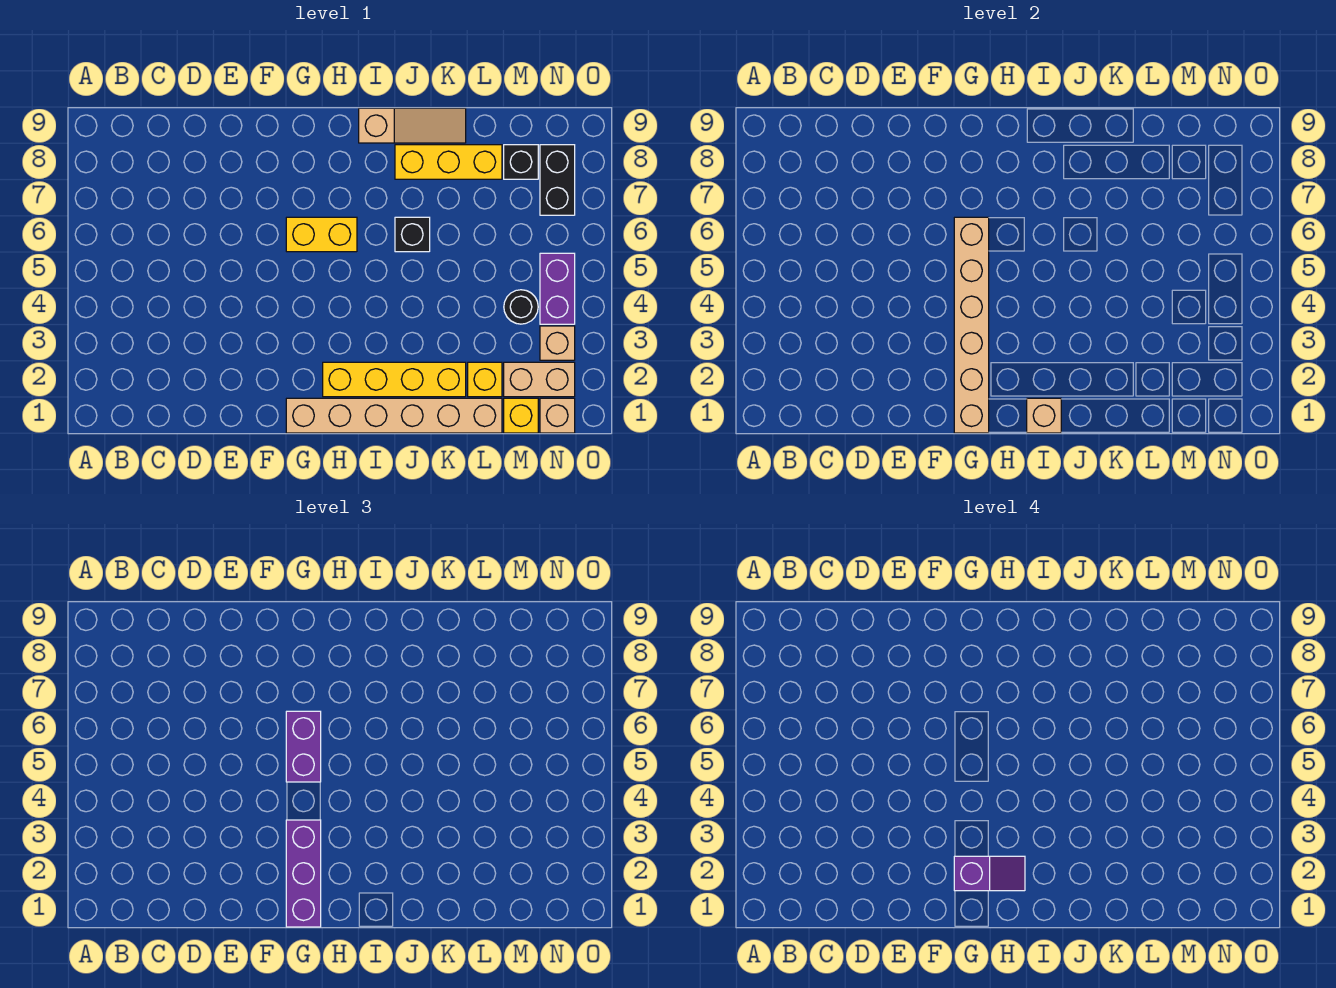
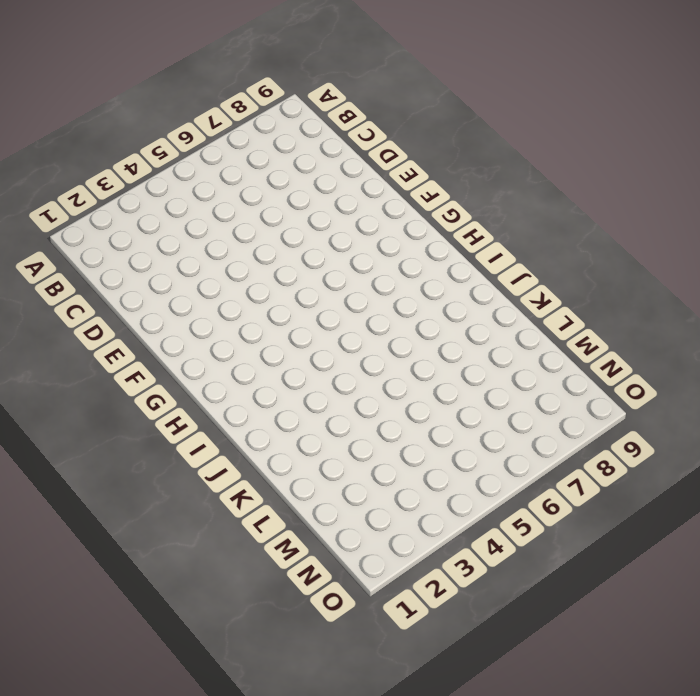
none -> tan 1x6 brick [286,398,502,433]
none -> yellow 1x2 brick [286,217,357,252]
none -> yellow 1x4 brick [323,362,466,397]

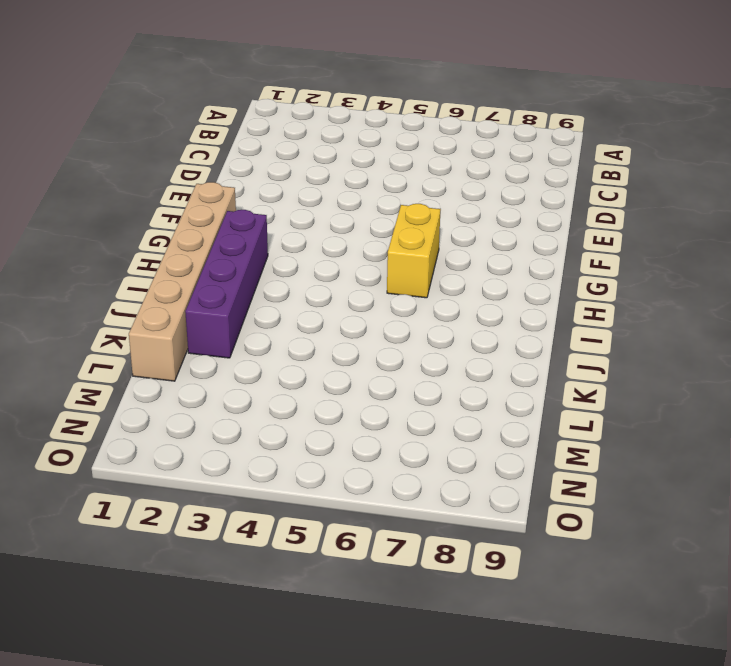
purple 1x4 brick [185,210,268,358] -> yellow 1x4 brick [323,362,466,397]
none -> tan 1x3 slope [359,108,466,143]
none -> black 1x1 brick [395,217,430,252]
none -> yellow 1x3 brick [395,145,502,179]

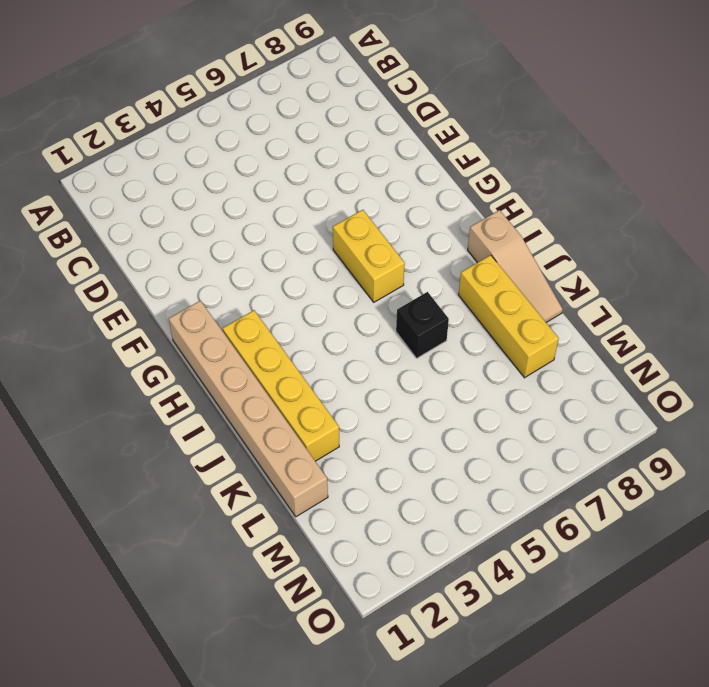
none -> yellow 1x1 brick [468,362,502,397]
none -> yellow 1x1 brick [504,398,538,433]
none -> tan 1x2 brick [504,362,575,397]

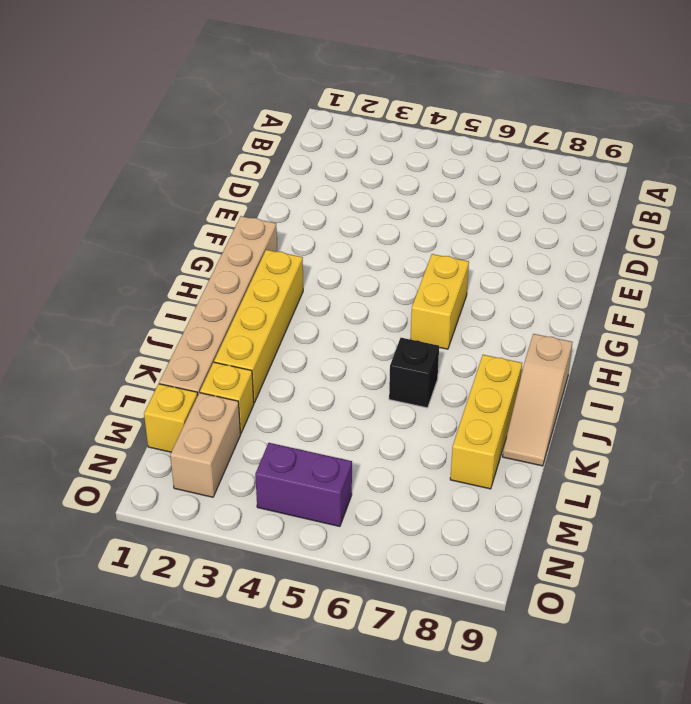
none -> black 1x1 round brick [504,290,538,324]
none -> black 1x1 brick [504,145,538,179]
none -> tan 1x1 brick [540,398,575,433]

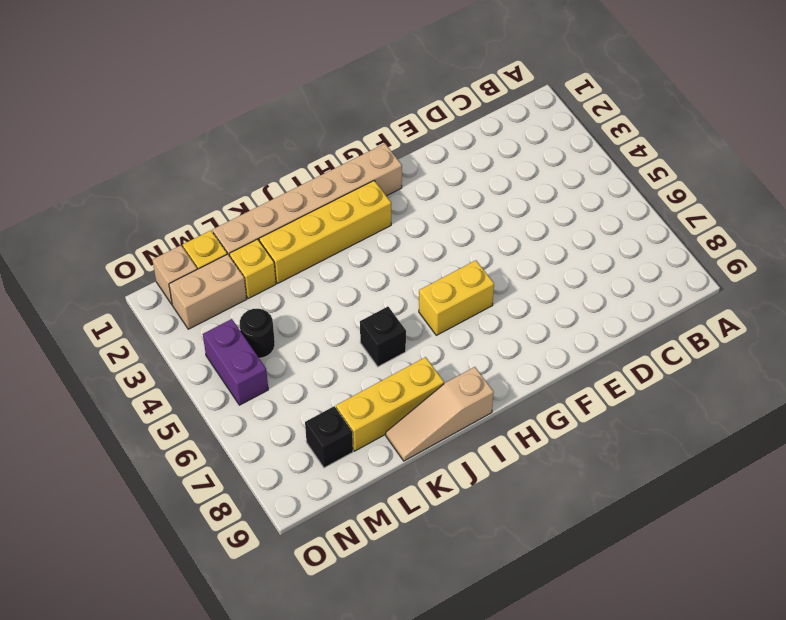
none -> tan 1x1 brick [540,326,575,360]
none -> black 1x2 brick [540,145,575,215]
none -> tan 1x6 brick [954,217,989,433]

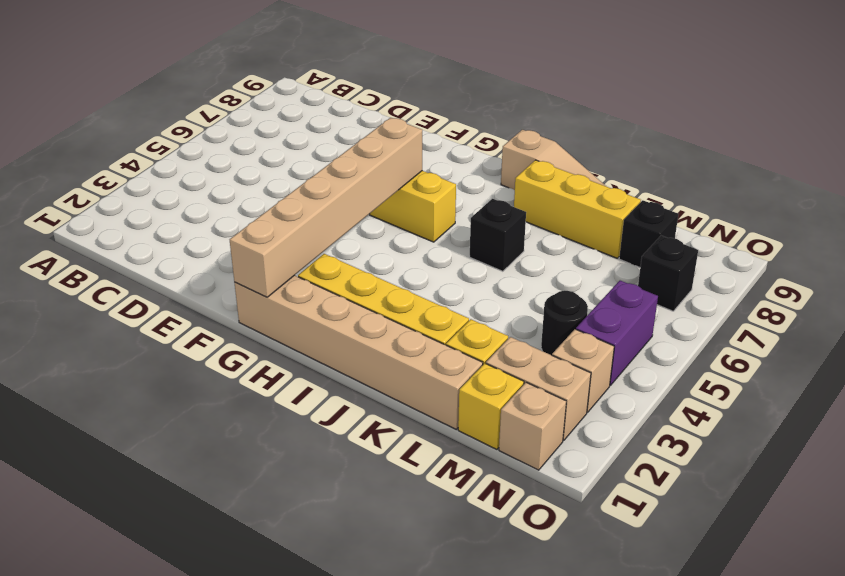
black 1x1 brick [638,236,698,311] -> black 1x2 brick [540,145,575,215]
none -> tan 1x1 brick [1027,398,1061,433]
none -> purple 1x3 brick [286,820,321,927]
none -> purple 1x2 brick [286,711,321,782]

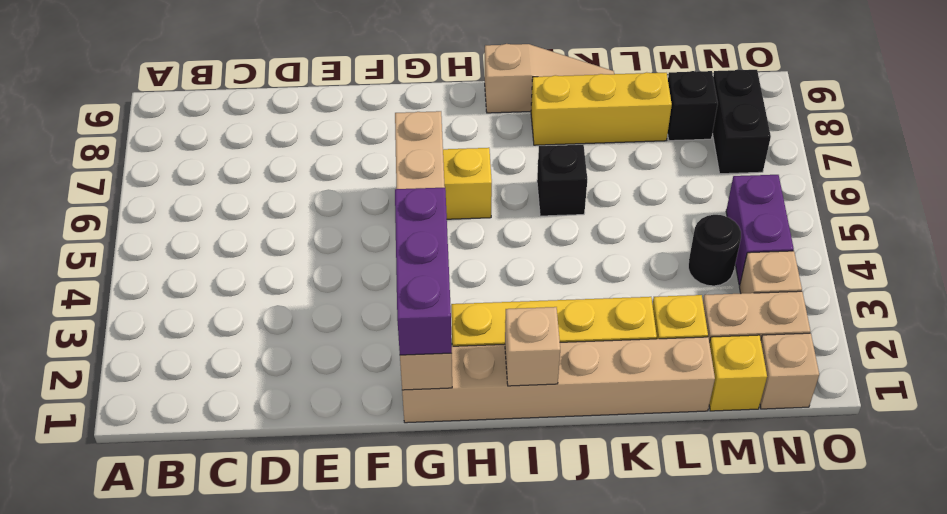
none -> purple 1x2 brick [286,711,321,782]
none -> purple 1x2 slope [954,856,1025,891]

